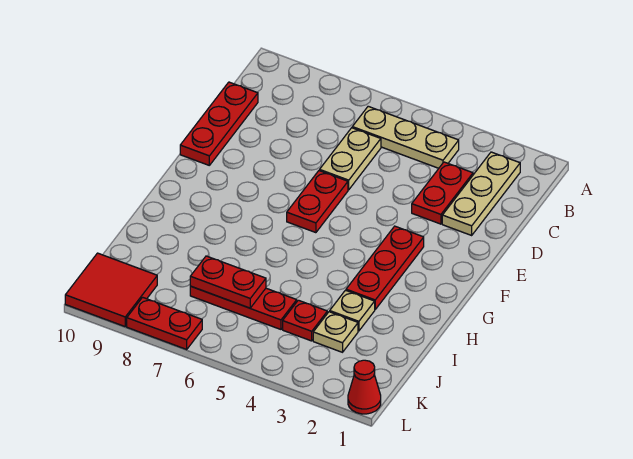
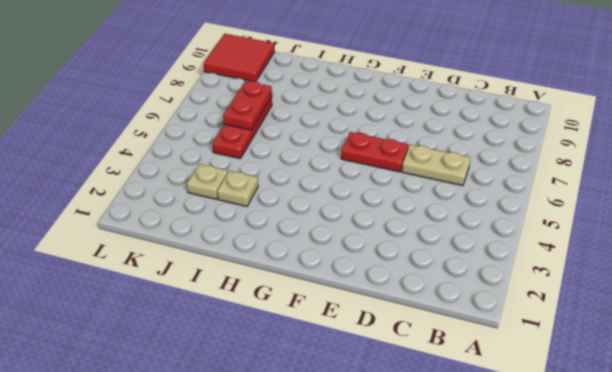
none -> tan 1x3 plate [442,152,520,235]
none -> tan 1x3 plate [352,106,459,168]
none -> red 1x2 plate [412,162,473,224]

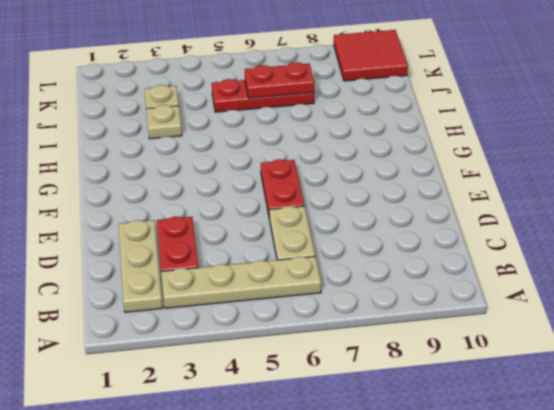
tan 1x4 plate [161,256,321,308] -> tan 1x3 plate [352,106,459,168]
none -> red 1x3 plate [180,82,258,165]
none -> red 1x3 plate [346,226,424,309]
none -> red 1x1 plate [283,300,327,341]

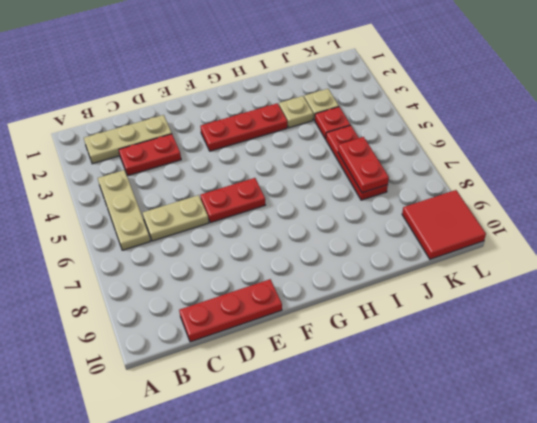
none -> red 1x1 cone [348,360,381,414]
none -> red 1x2 plate [127,297,202,349]

